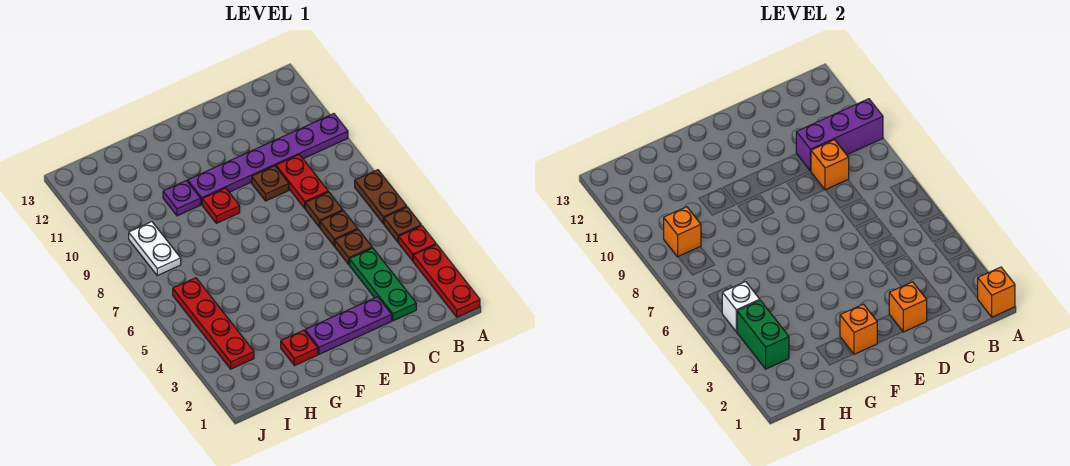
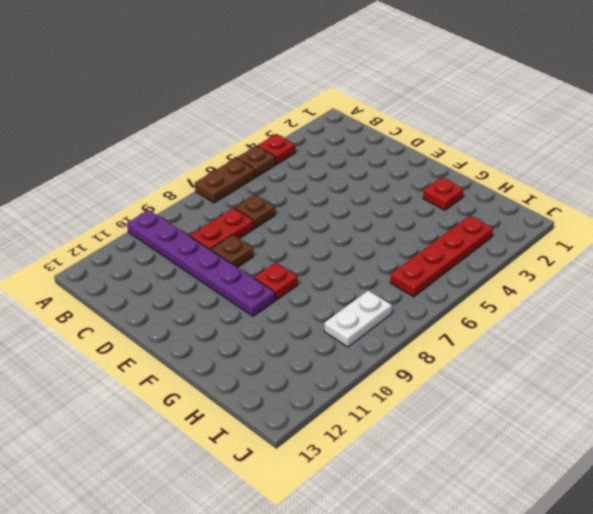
none -> red 1x3 plate [413,244,480,317]
none -> green 1x3 plate [350,248,416,321]
none -> brown 1x1 plate [335,230,372,265]

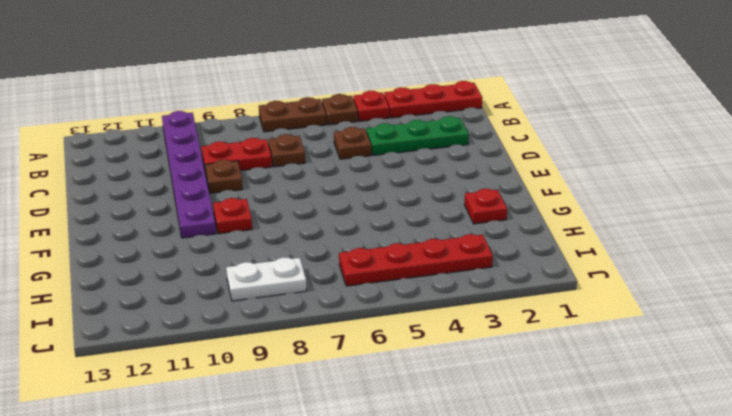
none -> brown 1x1 plate [320,211,358,246]
none -> purple 1x3 plate [305,297,392,354]
none -> purple 1x1 plate [163,181,200,216]

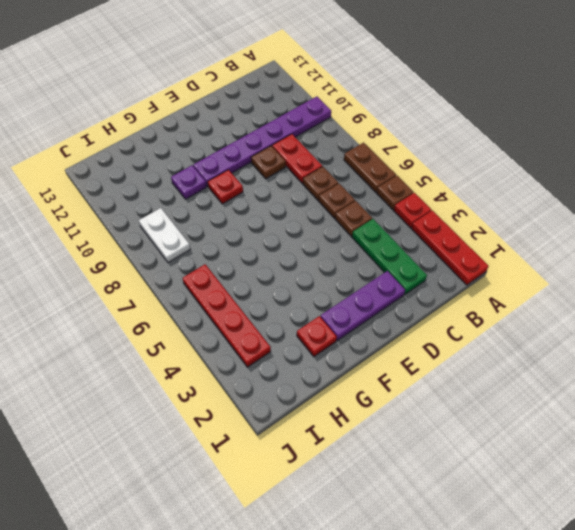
none -> orange 1x1 brick [977,267,1015,317]
none -> purple 1x3 brick [796,99,883,171]
none -> orange 1x1 brick [811,140,849,190]

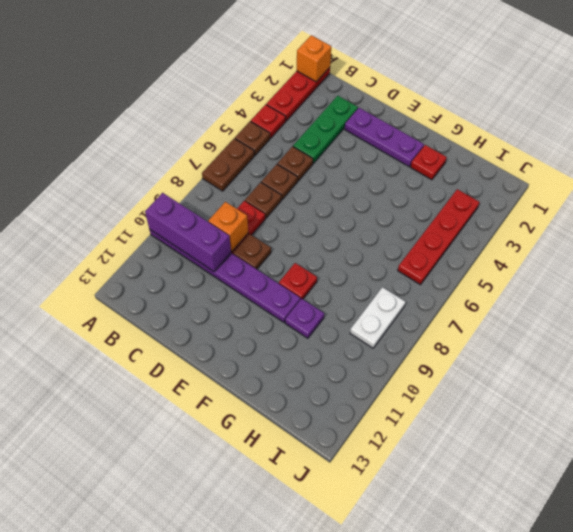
none -> orange 1x1 brick [889,282,927,332]
none -> orange 1x1 brick [840,304,877,354]
none -> green 1x2 brick [737,300,789,369]

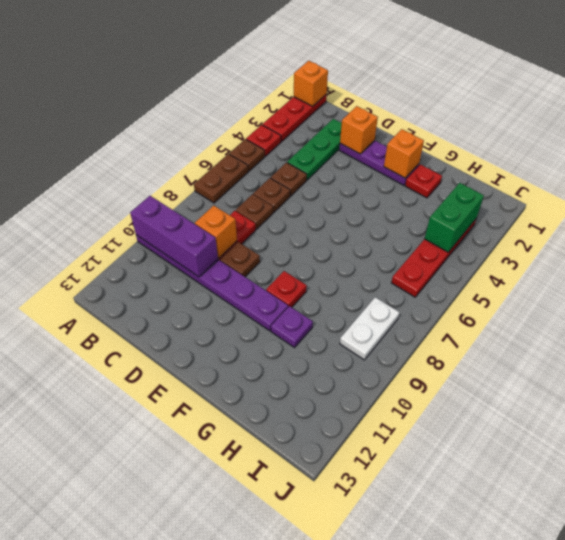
none -> white 1x1 brick [722,282,760,332]
none -> orange 1x1 brick [664,207,701,257]

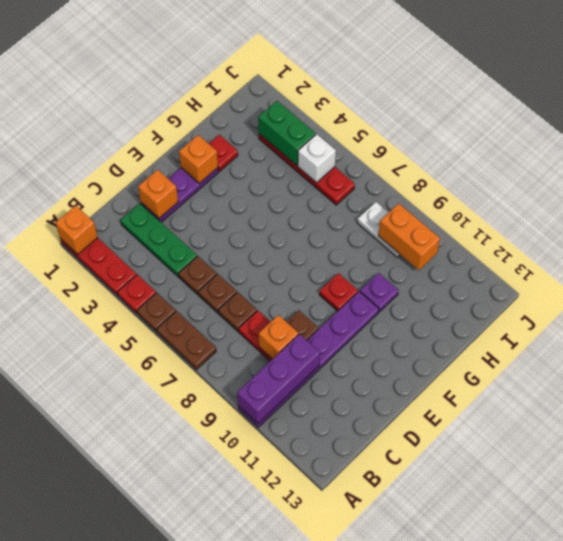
orange 1x2 brick [378,203,440,270] -> orange 1x1 brick [664,207,701,257]

